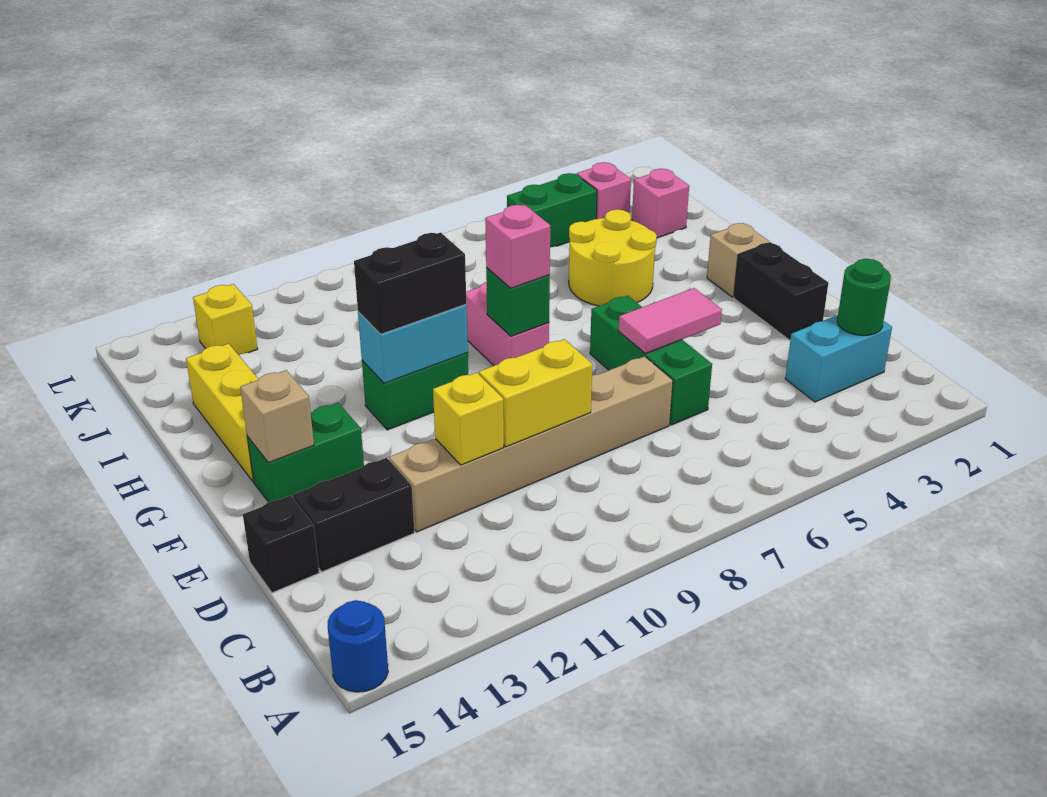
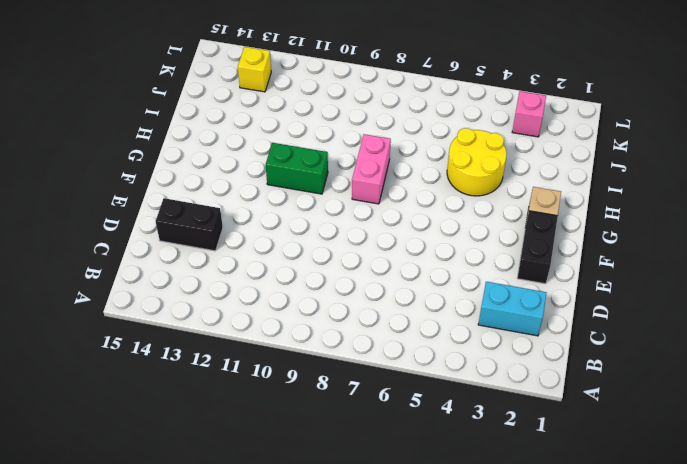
none -> blue 1x1 round brick [328,600,388,692]
none -> green 1x3 brick [590,296,712,425]
none -> tan 1x6 brick [389,356,673,532]

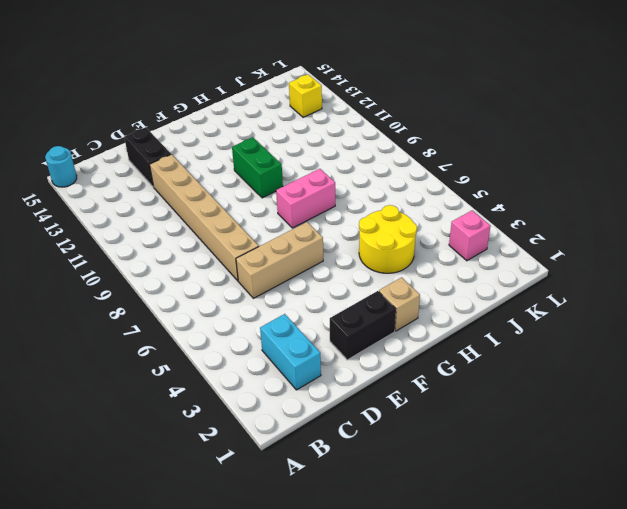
cyan 1x1 round brick [45,146,77,187] -> blue 1x1 round brick [328,600,388,692]
tan 1x3 brick [236,222,323,298] -> green 1x3 brick [590,296,712,425]
none -> black 1x1 brick [243,496,319,593]
none -> green 1x2 brick [247,403,364,502]
none -> yellow 1x3 brick [186,344,259,482]

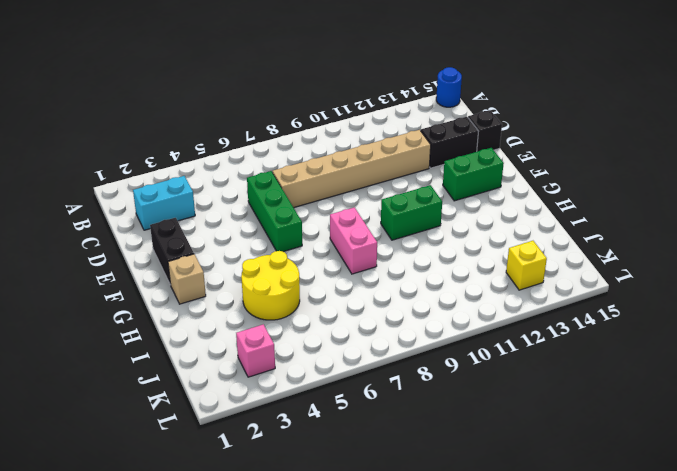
none -> yellow 1x3 brick [186,344,259,482]
none -> pink 1x1 brick [632,168,689,238]
none -> green 1x2 brick [507,173,597,247]

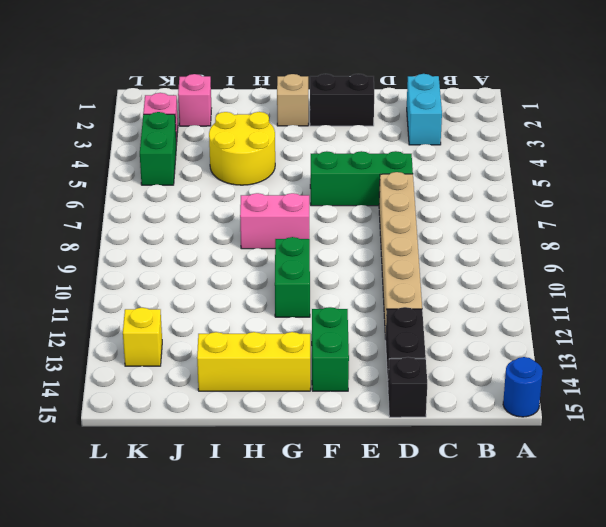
none -> green 1x1 round brick [837,259,891,336]
none -> yellow 1x2 brick [479,339,592,447]
none -> yellow 1x1 brick [433,373,504,465]

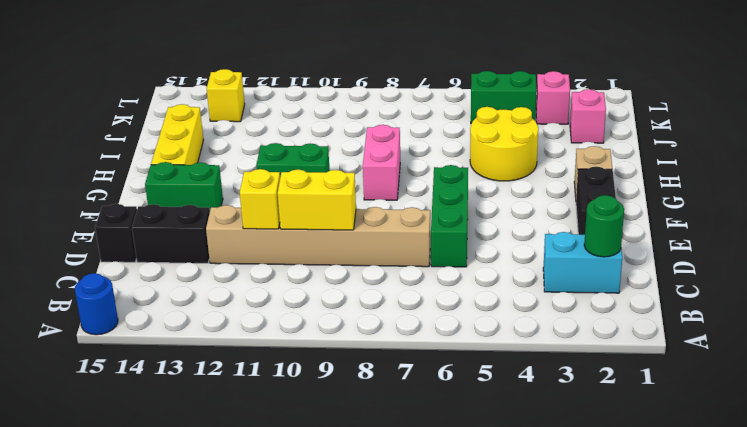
none -> pink 1x2 tile [619,288,722,354]
none -> tan 1x1 brick [240,370,314,463]
none -> green 1x1 brick [486,268,550,336]

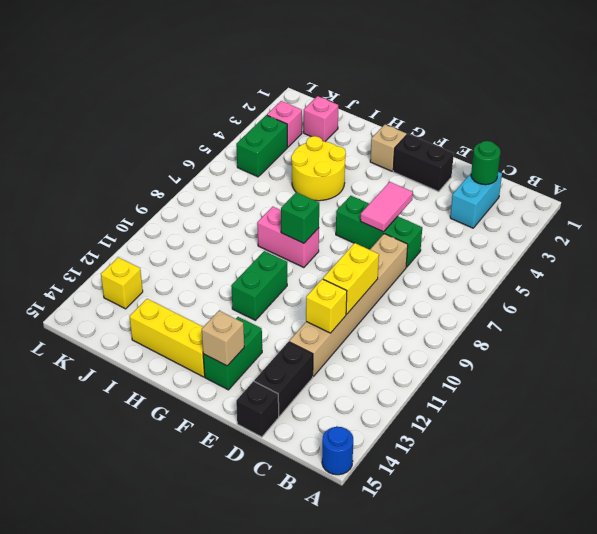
none -> cyan 1x2 brick [358,305,468,383]
none -> pink 1x1 brick [485,205,550,288]
none -> black 1x2 brick [354,232,466,334]

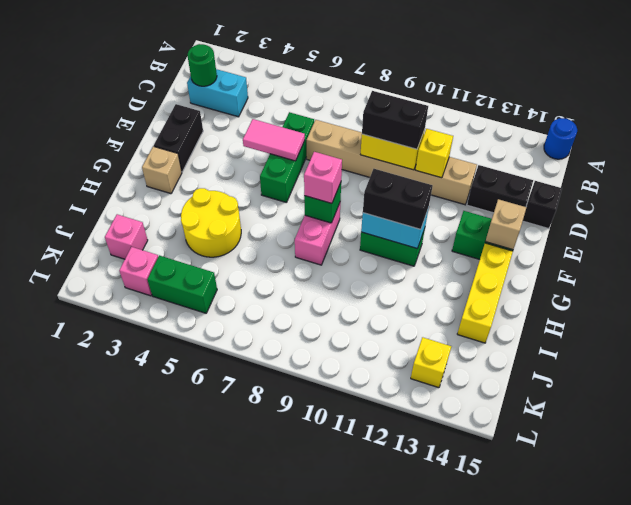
black 1x2 brick [362,91,428,149] -> none

